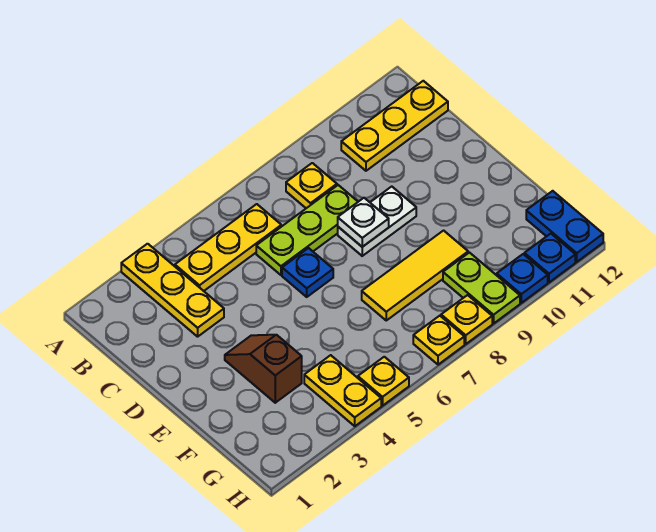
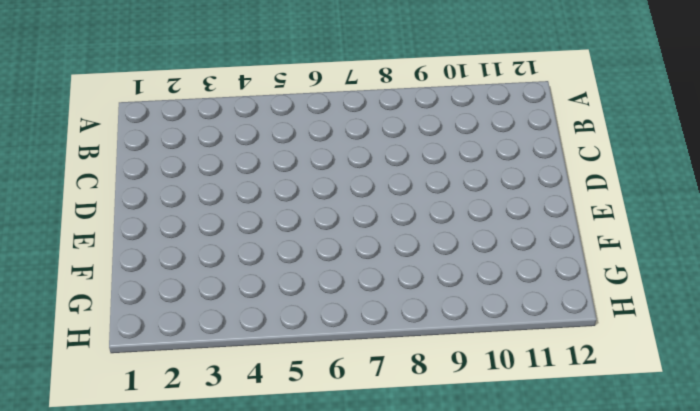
none -> yellow 1x3 plate [121,244,224,337]
none -> yellow 1x3 plate [175,204,281,291]
none -> yellow 1x1 plate [286,163,337,208]

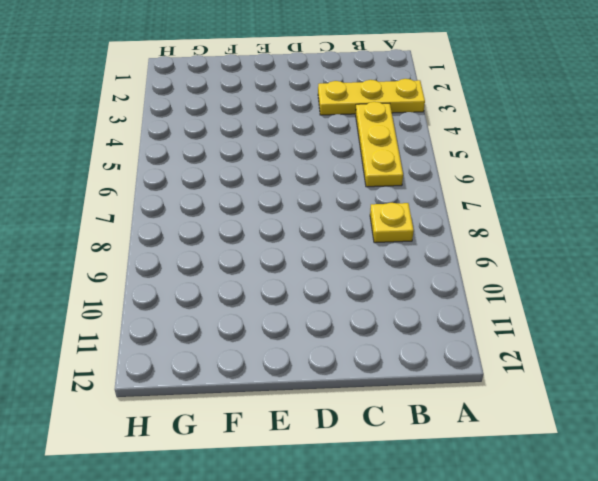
none -> yellow 1x3 plate [341,81,448,171]
none -> lime 1x3 plate [256,185,358,275]
none -> blue 1x1 plate [282,248,333,297]

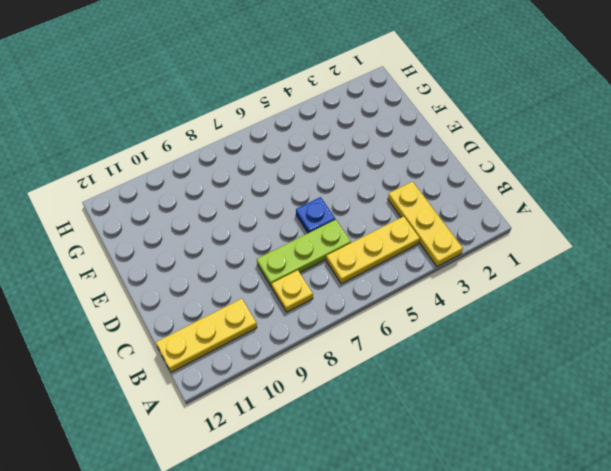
none -> white 1x2 plate [338,187,416,256]
none -> brown 1x2 slope [225,335,302,403]
none -> yellow 1x3 tile [362,231,468,320]

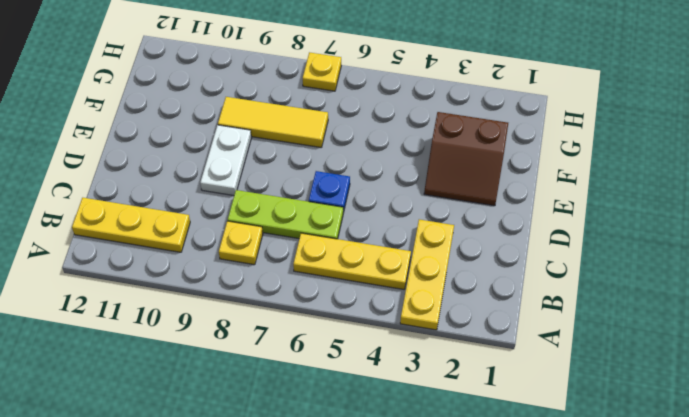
white 1x2 plate [200,125,251,196] -> white 1x2 plate turned to [338,187,416,256]
brown 2x2 slope [424,112,508,206] -> brown 1x2 slope [225,335,302,403]
none -> yellow 1x2 plate [304,355,381,426]
none -> lime 1x2 plate [443,253,520,324]
none -> blue 1x2 plate [526,191,603,262]

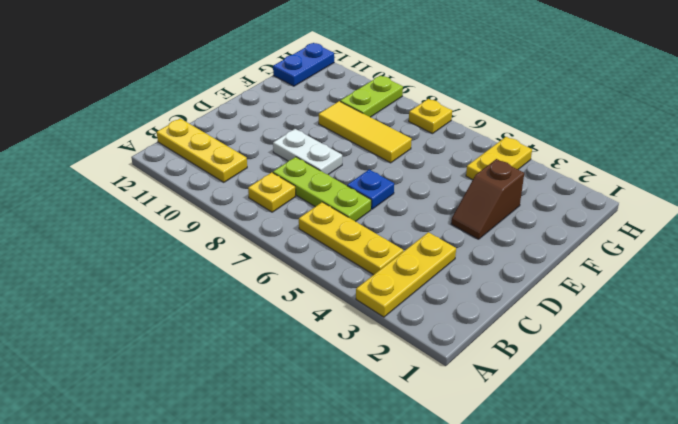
none -> yellow 1x1 plate [358,357,409,406]
none -> yellow 1x1 plate [441,295,492,344]
none -> blue 1x1 plate [497,254,548,303]

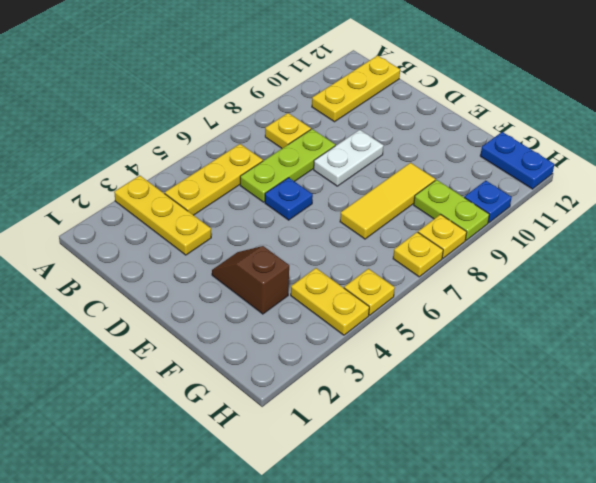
none -> blue 1x1 plate [524,234,575,282]
none -> white 1x1 plate [338,198,389,247]

